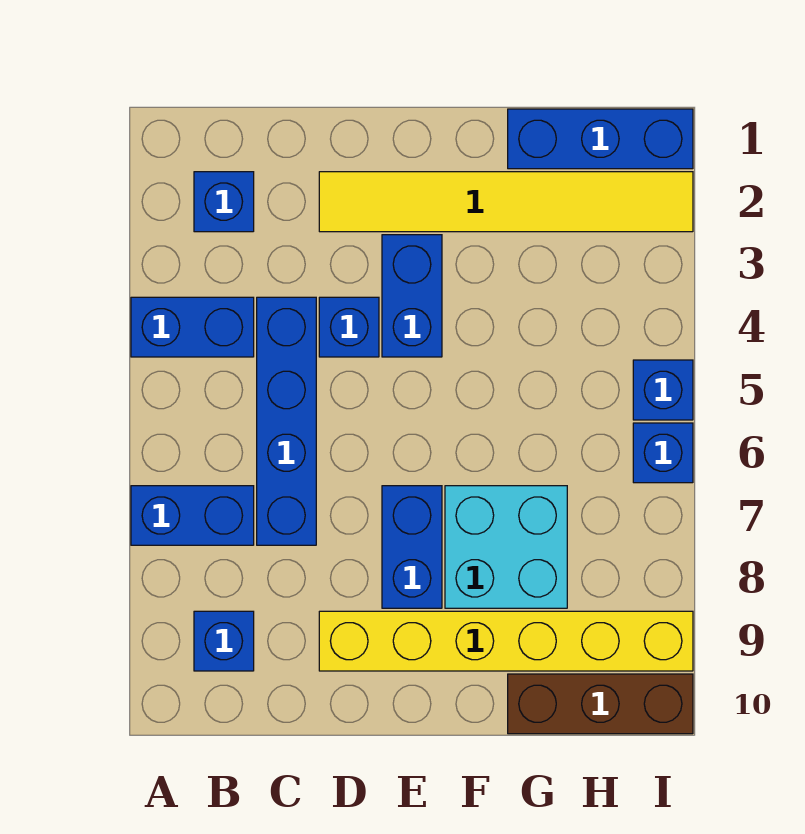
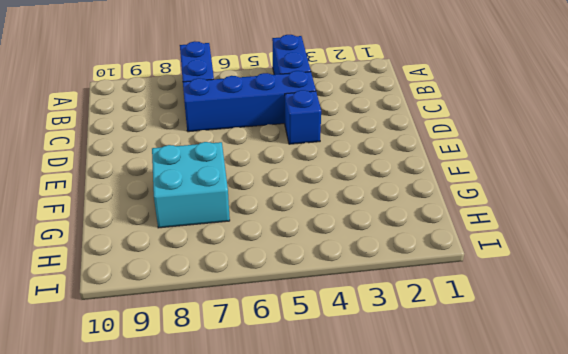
none -> blue 1x1 brick [194,172,254,232]
none -> blue 1x1 brick [194,611,254,671]
none -> yellow 1x6 tile [319,172,693,232]

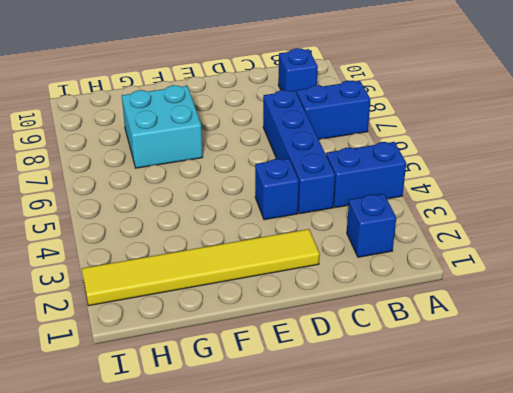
none -> yellow 1x6 brick [319,611,693,671]
none -> blue 1x2 brick [382,235,442,357]
none -> blue 1x2 brick [382,486,442,608]

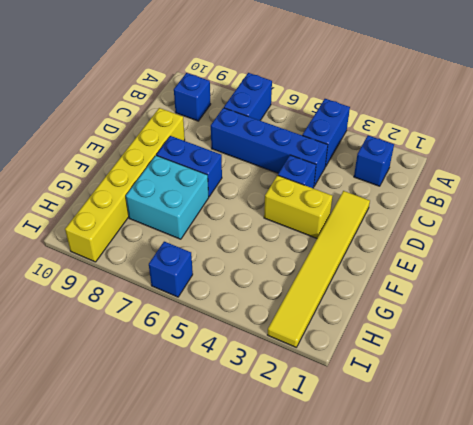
yellow 1x2 brick [264,175,333,238] -> blue 1x2 brick [382,235,442,357]
none -> blue 1x3 brick [508,109,693,169]
none -> brown 1x3 brick [508,674,693,734]
none -> blue 1x1 brick [633,360,693,420]

